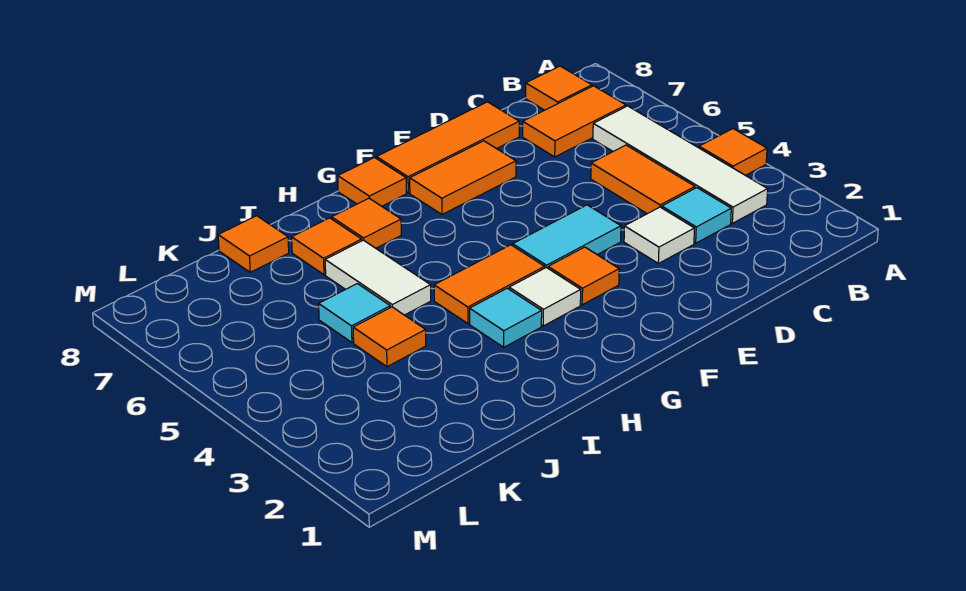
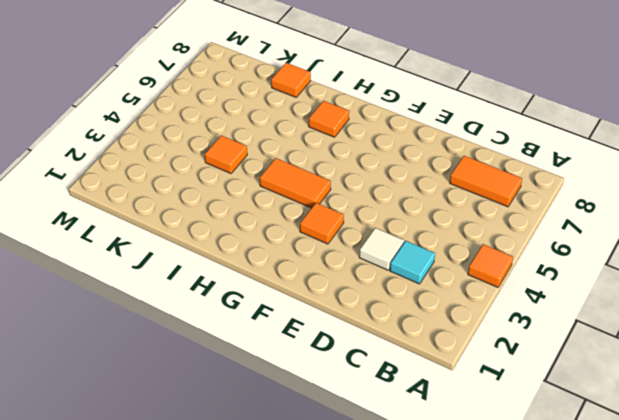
none -> white 1x4 tile [593,106,768,223]
none -> orange 1x1 tile [526,66,592,110]
none -> orange 1x2 tile [591,145,695,214]

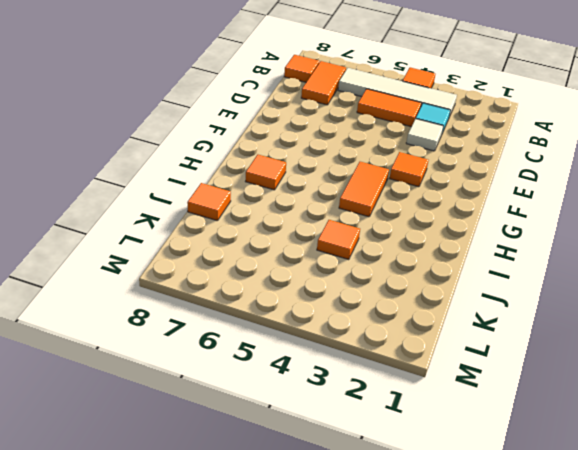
none -> orange 1x3 tile [376,102,519,193]
none -> cyan 1x2 tile [513,205,621,268]
none -> orange 1x2 tile [410,141,516,214]

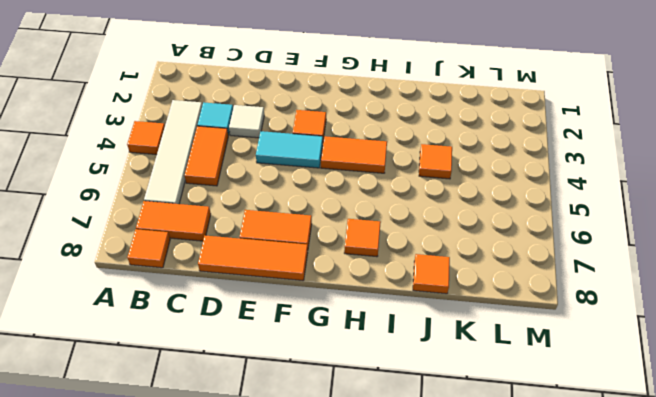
none -> white 1x1 tile [509,268,581,326]
none -> orange 1x1 tile [338,158,406,206]
none -> cyan 1x1 tile [470,288,542,347]

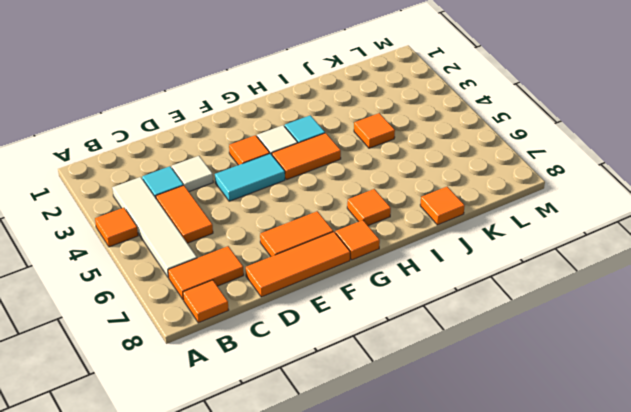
none -> white 1x2 tile [325,240,431,315]
none -> orange 1x1 tile [292,218,362,275]
none -> cyan 1x1 tile [319,284,390,342]

